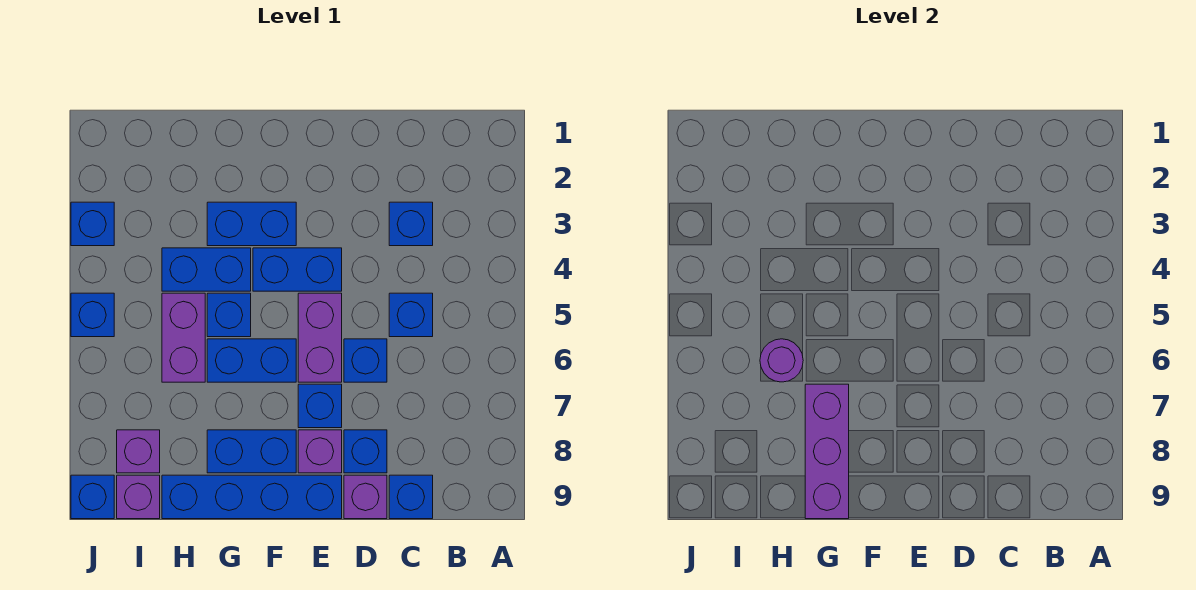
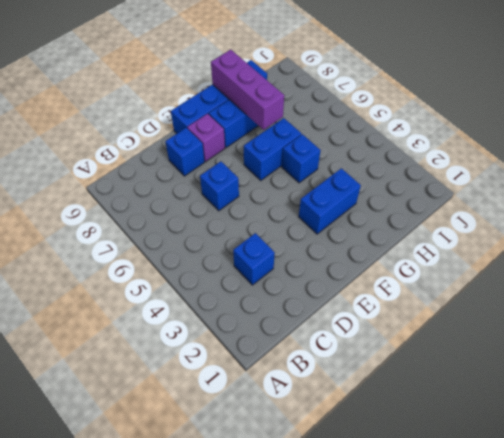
none -> blue 1x1 brick [389,293,433,337]
none -> blue 1x1 brick [389,475,433,519]
none -> purple 1x1 brick [344,475,387,519]

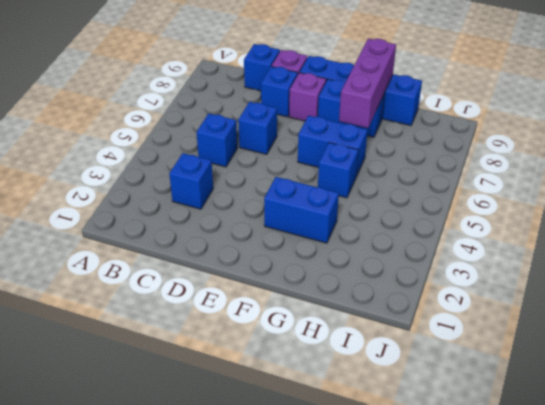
none -> blue 1x2 brick [253,248,342,291]
none -> purple 1x2 brick [298,293,342,382]
none -> blue 1x1 brick [298,384,342,428]

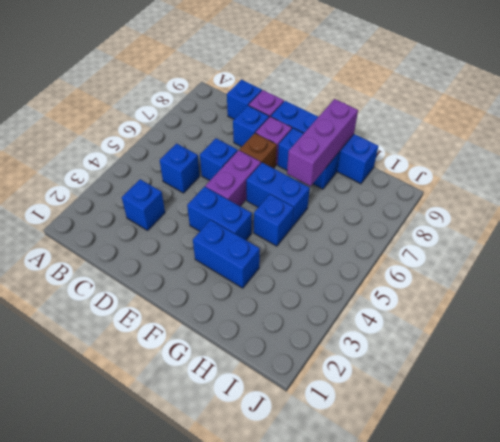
brown 1x1 brick [239,133,277,168] -> blue 1x1 brick [298,384,342,428]
none -> blue 1x2 brick [162,248,251,291]
none -> purple 1x2 brick [162,293,205,382]
none -> purple 1x1 brick [117,430,160,473]

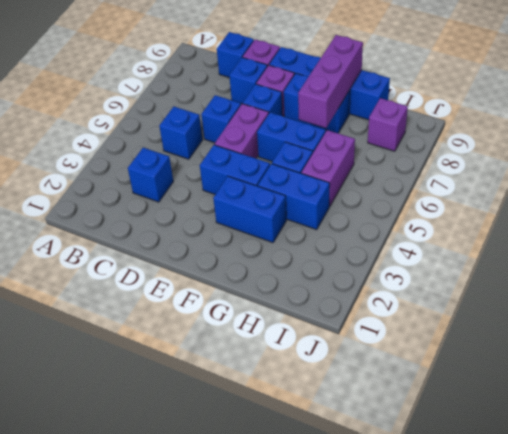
none -> purple 1x1 brick [117,475,160,519]
none -> blue 1x1 brick [71,202,114,246]
none -> blue 1x1 brick [71,293,114,337]

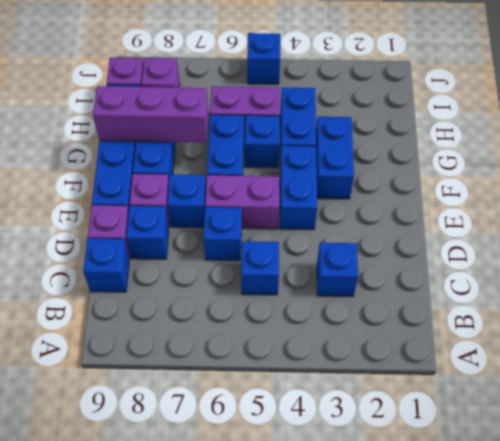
none -> blue 1x1 brick [71,202,114,246]
none -> blue 1x1 brick [71,475,114,519]
none -> purple 1x1 round brick [760,339,803,382]

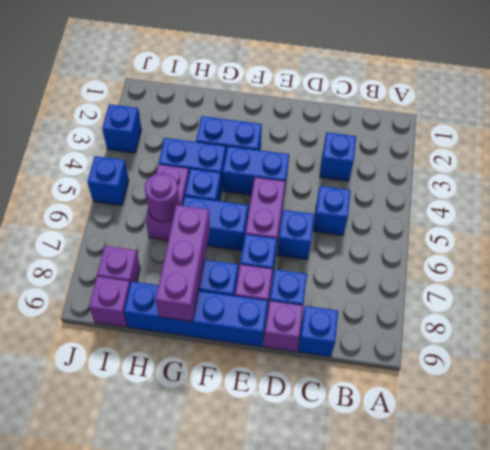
none -> blue 1x1 brick [71,475,114,519]

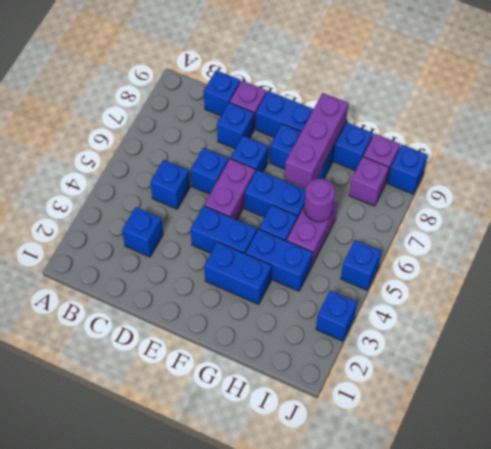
none -> purple 1x1 brick [298,430,342,473]

